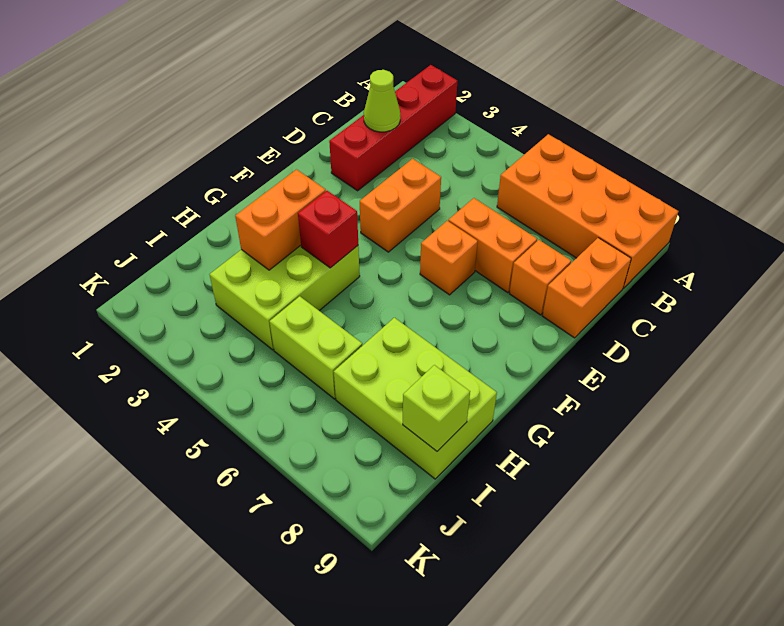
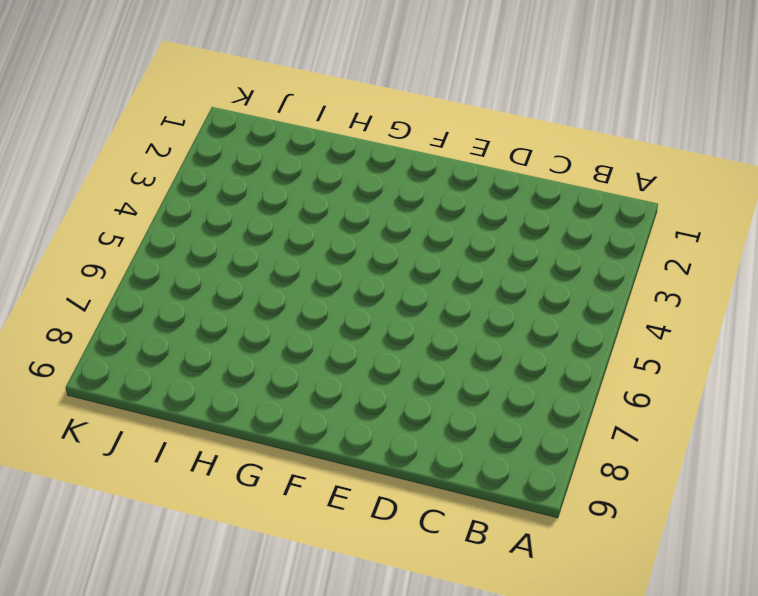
none -> red 1x4 brick [329,65,457,191]
none -> orange 2x4 brick [497,134,678,288]
none -> orange 1x2 brick [542,238,631,338]

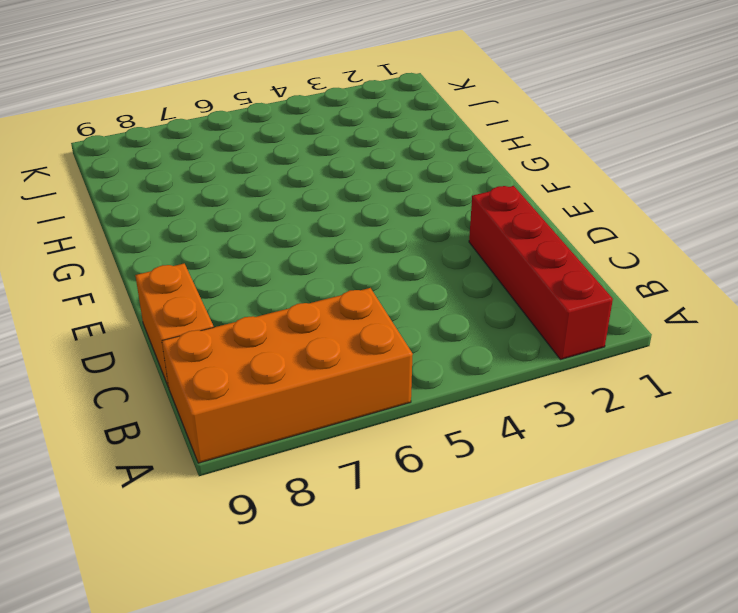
none -> orange 1x2 brick [360,159,441,252]
none -> orange 1x2 brick [448,198,537,293]
none -> orange 1x1 brick [509,240,571,315]

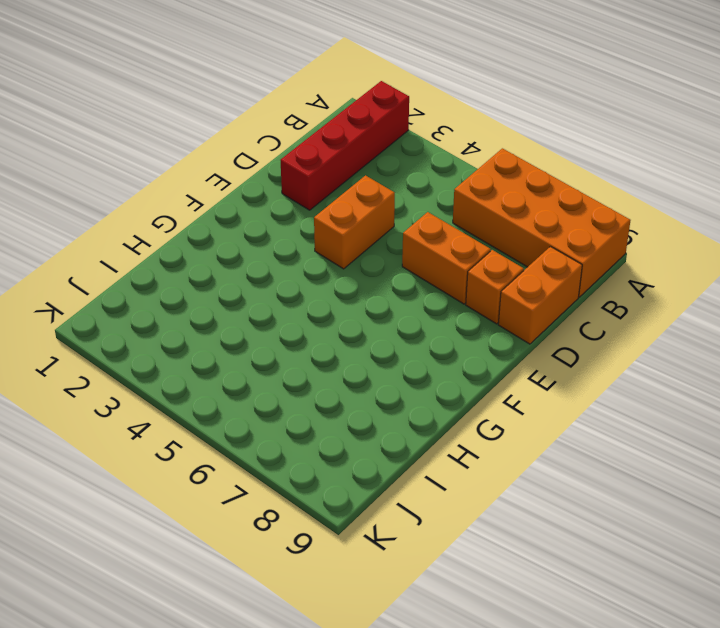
none -> orange 1x1 brick [420,221,478,295]
none -> lime 2x3 brick [210,246,360,350]
none -> lime 2x3 brick [334,318,497,479]

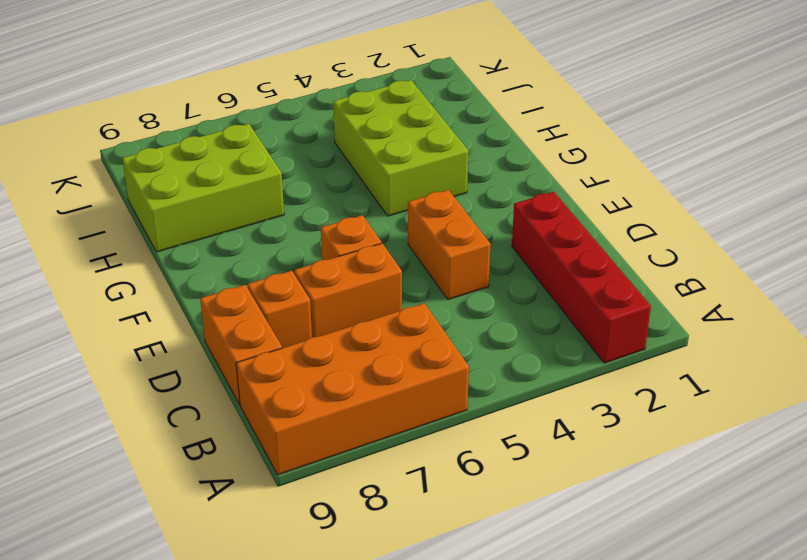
none -> lime 1x2 brick [270,296,362,399]
none -> lime 1x1 cone [364,70,400,132]
none -> orange 1x2 brick [235,170,326,270]

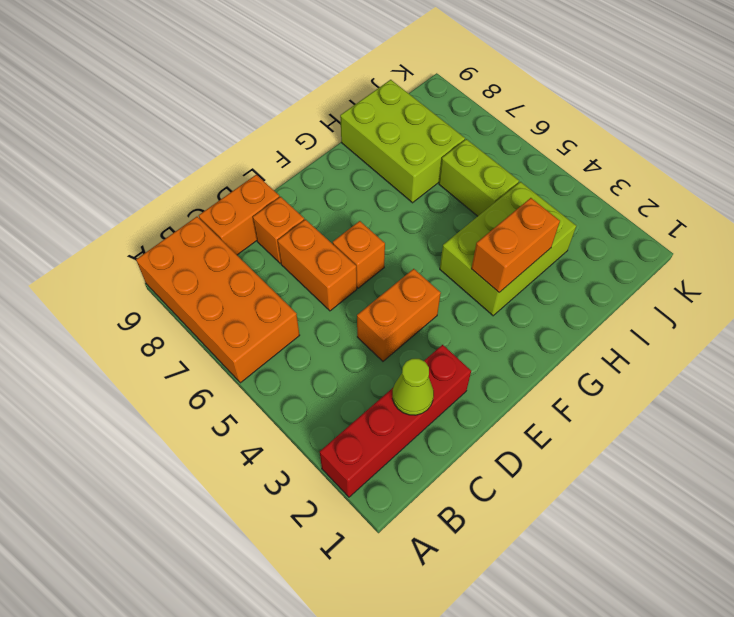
none -> red 1x1 brick [298,191,358,268]
none -> lime 1x1 brick [403,365,470,451]

